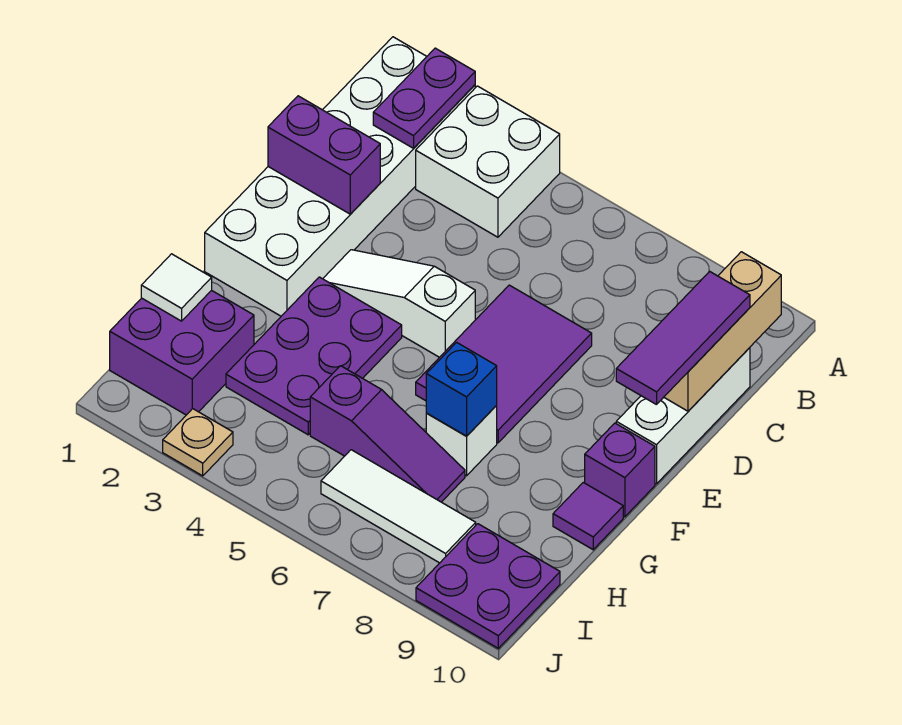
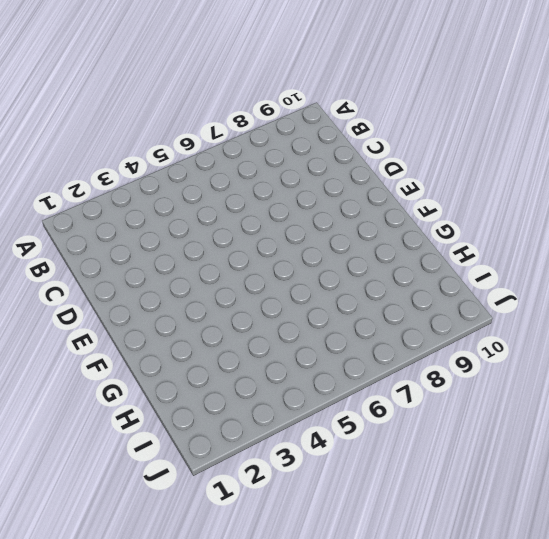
none -> white 2x6 brick [205,37,475,316]
none -> white 2x2 brick [416,86,560,237]
none -> white 1x3 brick [616,348,750,484]

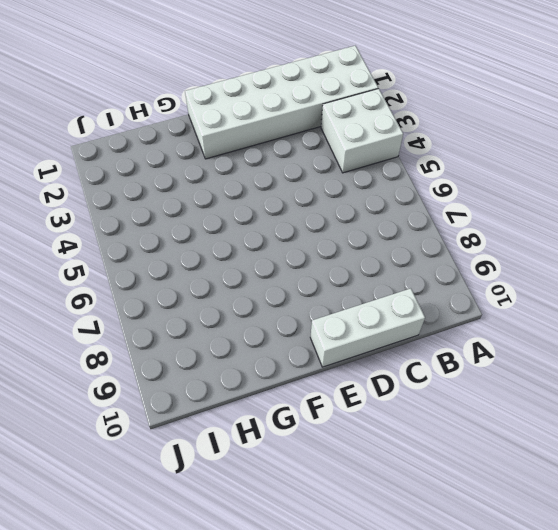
none -> purple 2x3 tile [416,285,592,443]
none -> white 1x3 slope [323,250,475,357]
none -> purple 2x3 plate [226,277,402,435]

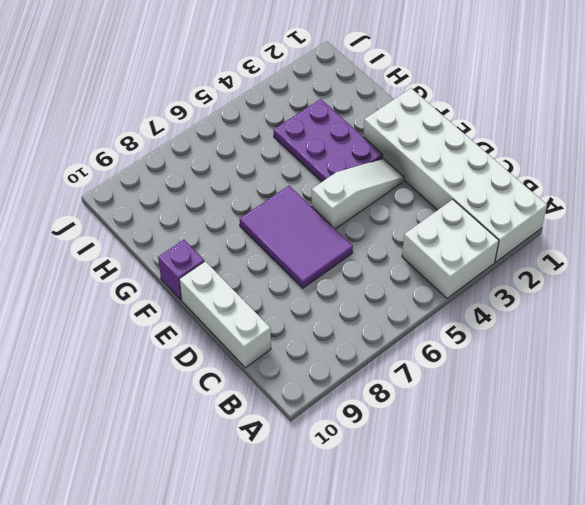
none -> white 1x1 brick [426,406,497,476]
none -> purple 1x1 tile [553,482,623,550]
none -> purple 2x2 brick [110,290,254,415]

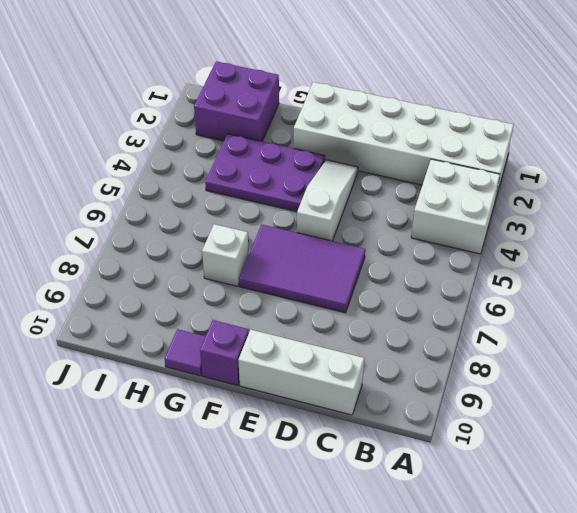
none -> purple 1x3 slope [310,366,465,502]
none -> white 1x3 tile [321,450,476,563]
none -> purple 2x2 plate [416,524,560,648]

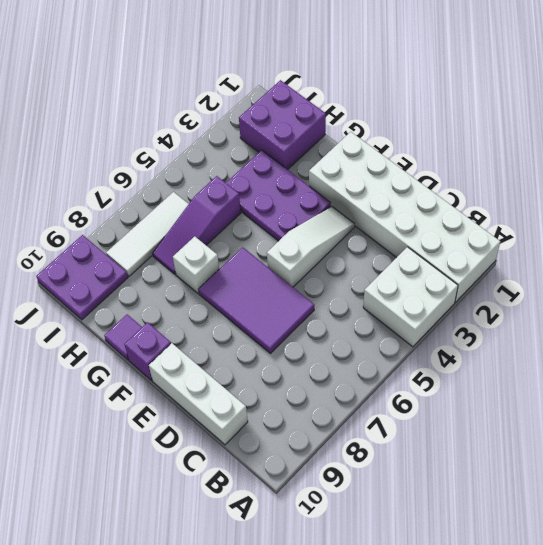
none -> tan 1x1 plate [163,409,233,476]
none -> purple 1x2 plate [373,48,475,148]
none -> tan 1x3 brick [664,252,781,411]

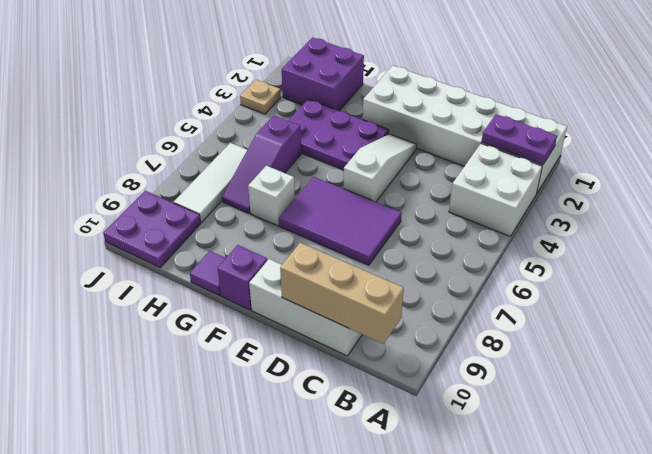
none -> purple 1x2 brick [268,96,380,214]
none -> blue 1x1 brick [426,342,497,436]
none -> white 1x1 tile [141,254,212,321]

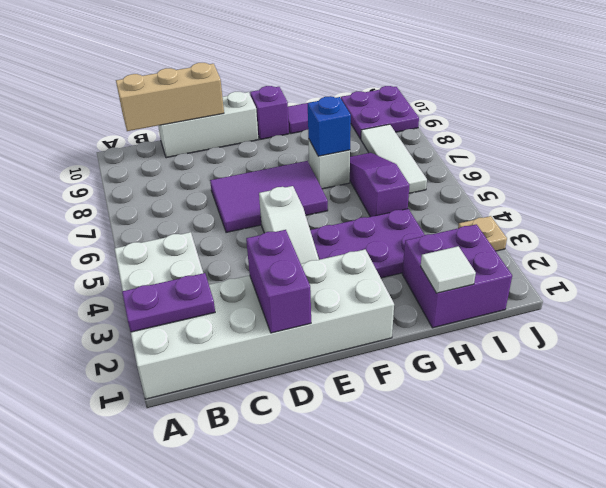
none -> purple 1x3 tile [616,271,750,405]

